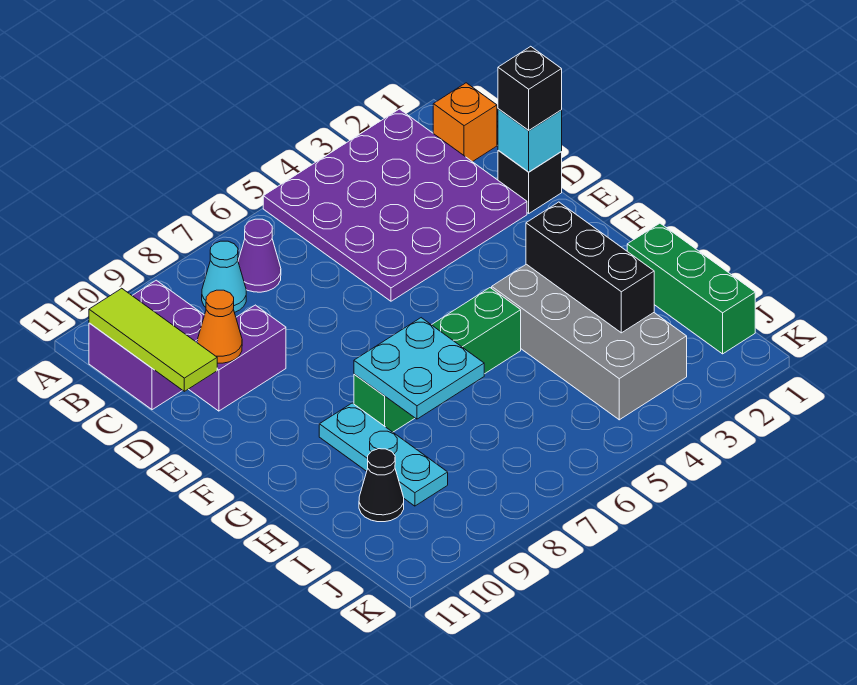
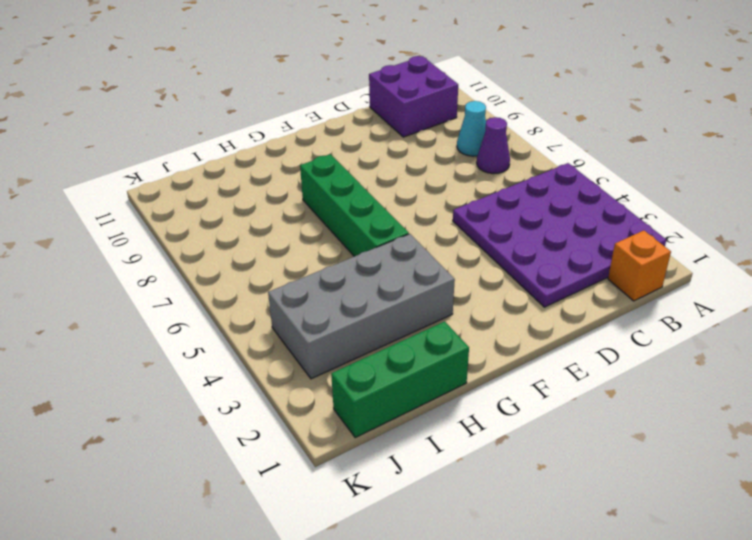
none -> black 1x1 brick [498,151,562,213]
none -> purple 1x2 brick [189,305,286,411]
none -> cyan 1x3 plate [319,403,448,506]

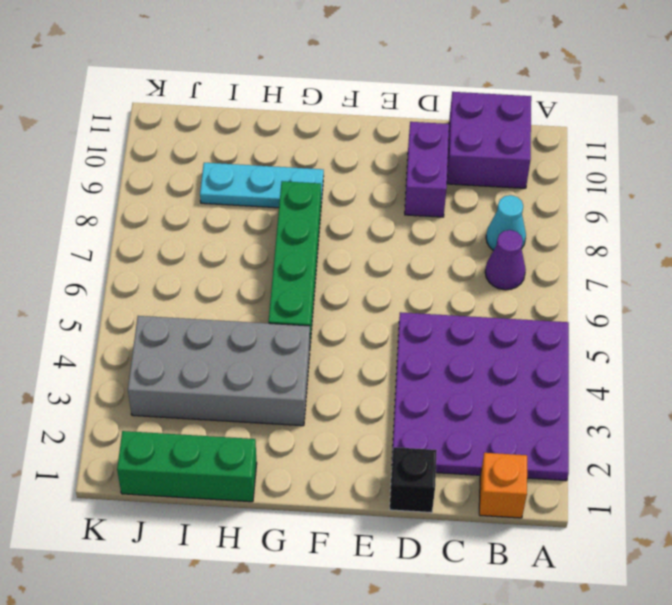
none -> black 1x1 cone [359,449,404,522]
none -> lime 1x3 tile [89,288,217,391]
none -> cyan 1x1 brick [498,109,562,172]

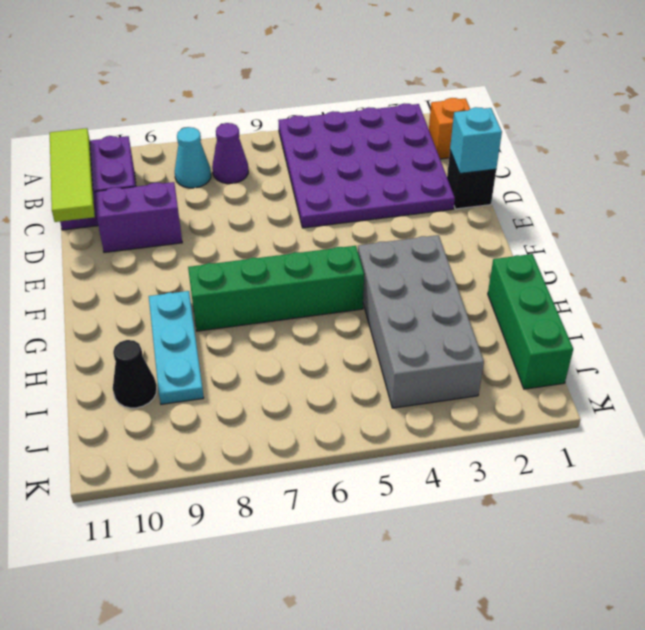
none -> orange 1x1 cone [198,290,242,363]
none -> black 1x3 brick [526,202,654,333]
none -> cyan 2x2 plate [354,318,484,419]

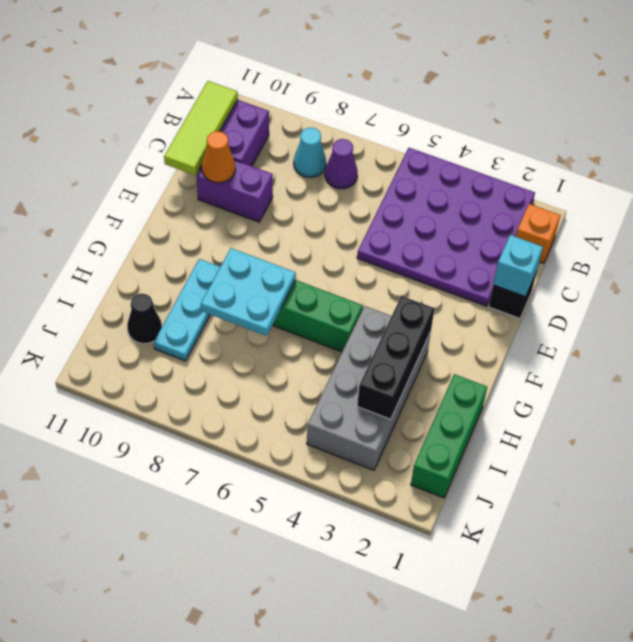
none -> black 1x1 brick [498,46,562,130]

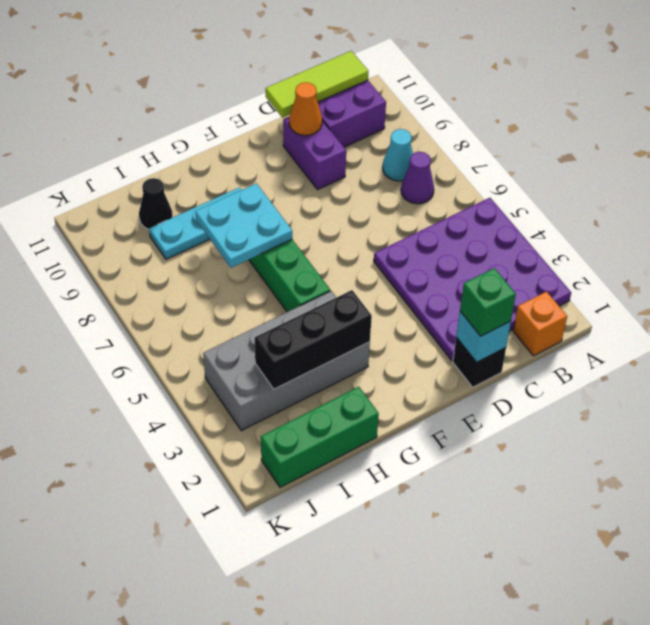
green 1x1 brick [460,268,516,336] -> black 1x1 brick [498,46,562,130]

